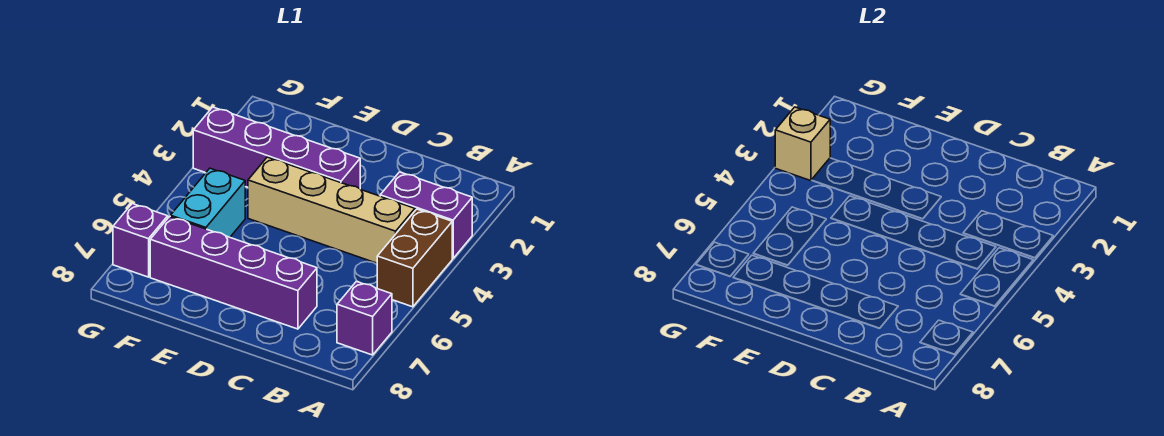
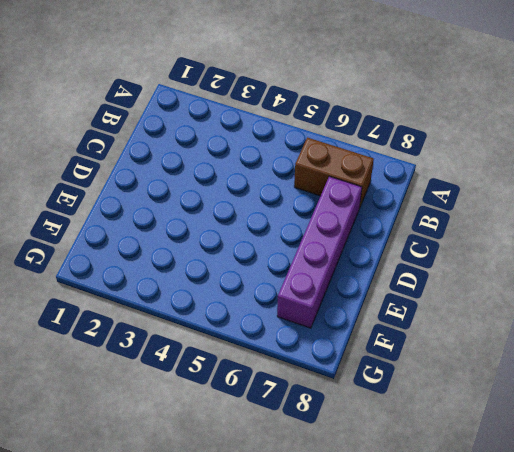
brown 1x2 brick [294,137,374,208] -> brown 1x2 brick moved to [377,209,452,307]
none -> purple 1x2 brick [380,172,472,258]
none -> purple 1x1 brick [337,282,392,355]

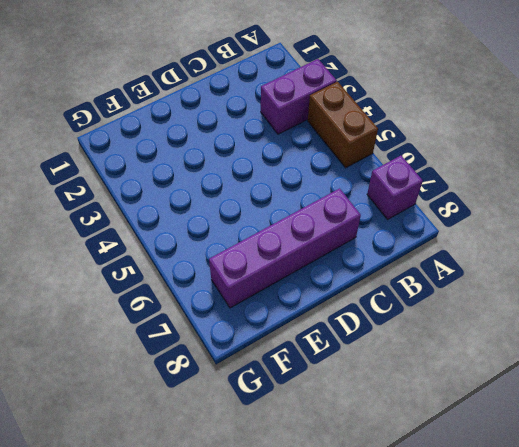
none -> tan 1x4 brick [248,157,415,263]
none -> purple 1x4 brick [193,107,360,189]

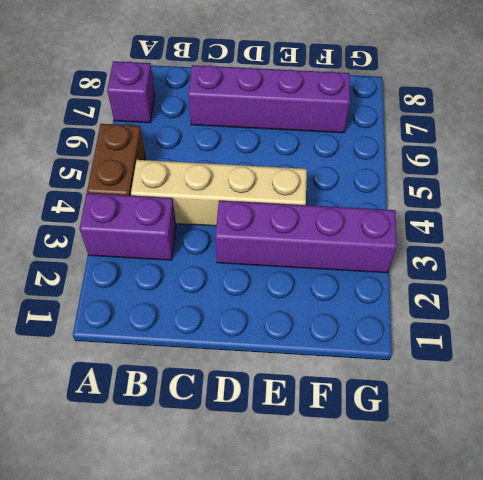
none -> cyan 1x2 brick [170,168,245,237]
none -> purple 1x1 brick [113,204,168,277]

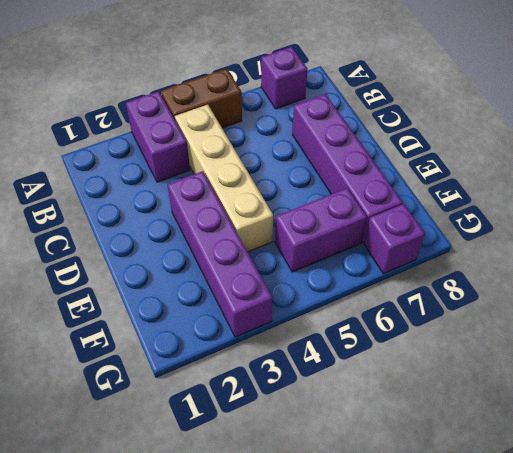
purple 1x2 brick [275,188,367,272] -> cyan 1x2 brick [170,168,245,237]
none -> tan 1x1 brick [775,107,830,181]

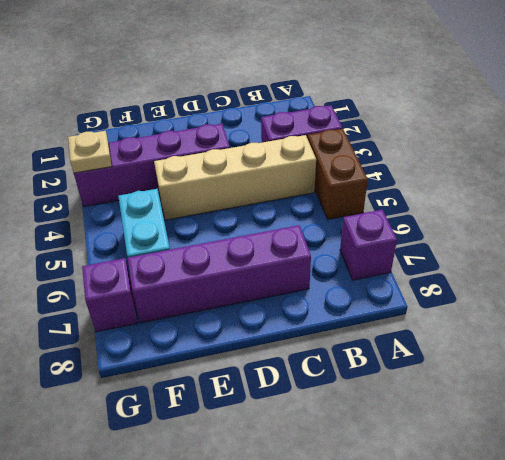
tan 1x1 plate [68,131,112,173] -> tan 1x1 brick [775,107,830,181]

